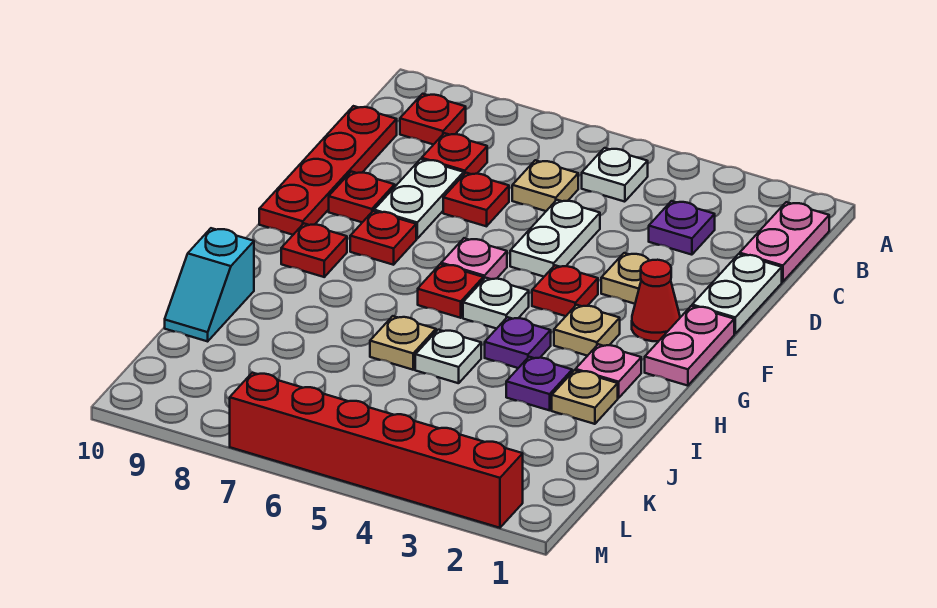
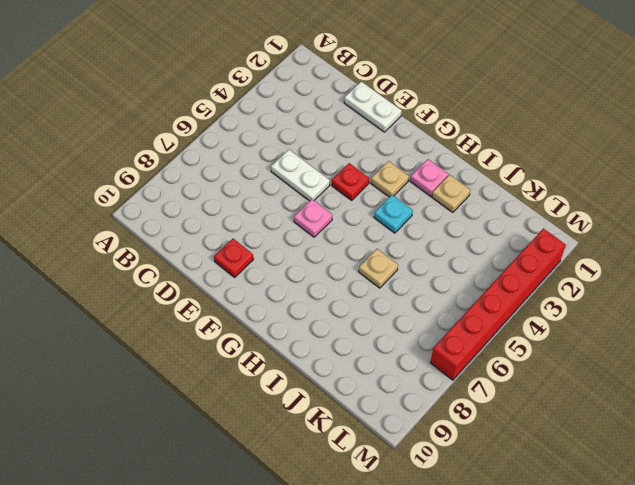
cyan 1x1 plate [374,195,413,233] -> purple 1x1 plate [485,317,551,368]
none -> pink 1x2 plate [740,202,829,282]
none -> white 1x1 plate [582,148,648,202]
none -> red 1x1 plate [400,94,466,145]
none -> purple 1x1 plate [649,201,715,255]

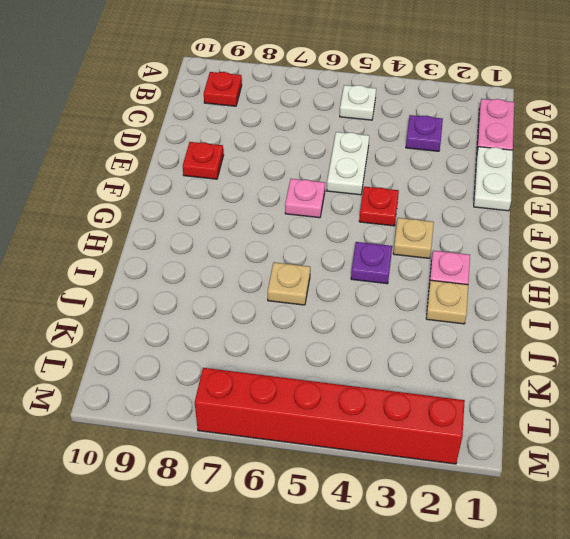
none -> tan 1x1 plate [512,160,578,211]
none -> red 1x1 plate [422,133,487,174]
none -> red 1x4 plate [259,106,397,235]
none -> red 1x1 plate [443,173,509,226]

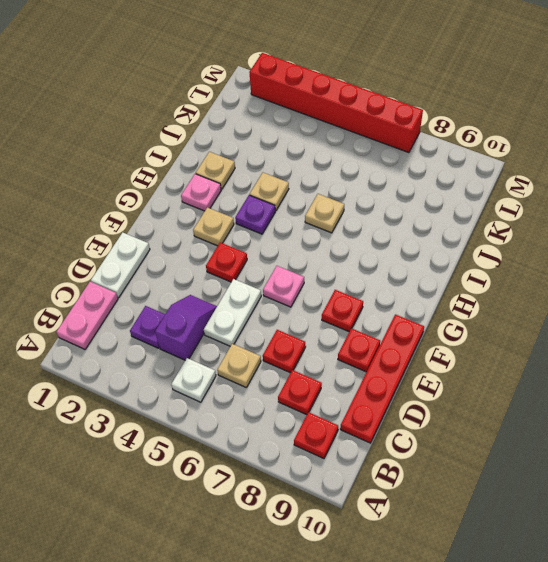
purple 1x2 slope [155,295,217,360] -> none
tan 1x1 plate [250,173,289,211] -> tan 1x1 plate moved to [601,253,649,304]
none -> white 1x2 plate [374,159,464,239]
none -> pink 1x2 plate [645,306,734,386]
none -> red 1x1 cone [632,260,680,341]
none -> white 1x1 plate [463,278,529,329]

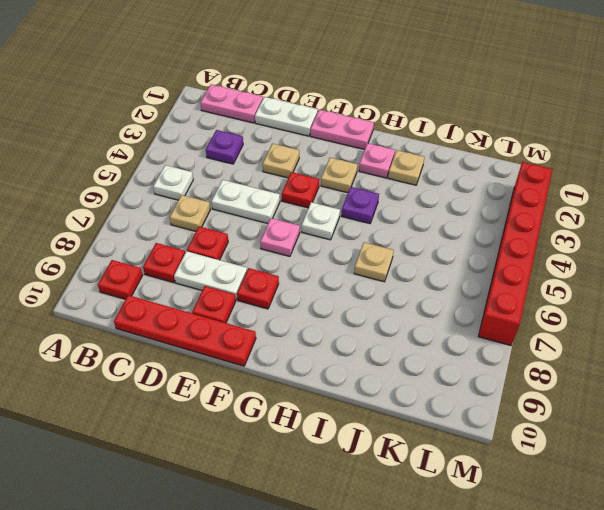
none -> red 1x1 cone [632,260,680,341]
none -> red 1x1 plate [418,264,483,318]
none -> red 1x1 plate [281,224,347,277]
none -> purple 1x1 plate [506,357,572,410]

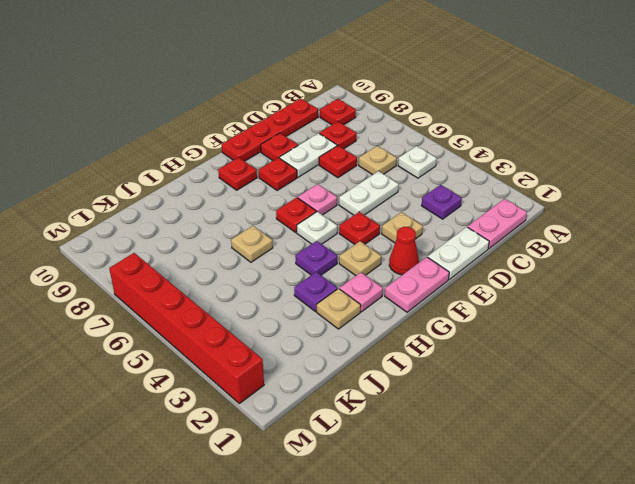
none -> white 1x1 plate [415,330,481,383]
none -> cyan 1x2 slope [165,228,254,341]

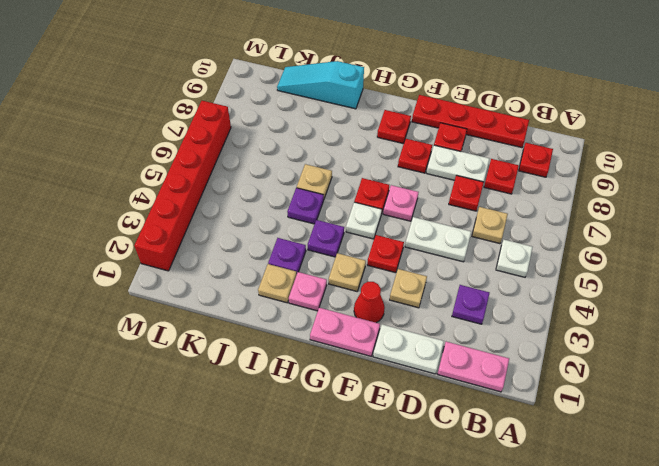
purple 1x1 plate [287,188,324,224] -> white 1x1 plate [415,330,481,383]
cyan 1x3 slope [277,61,364,109] -> cyan 1x2 slope [165,228,254,341]

